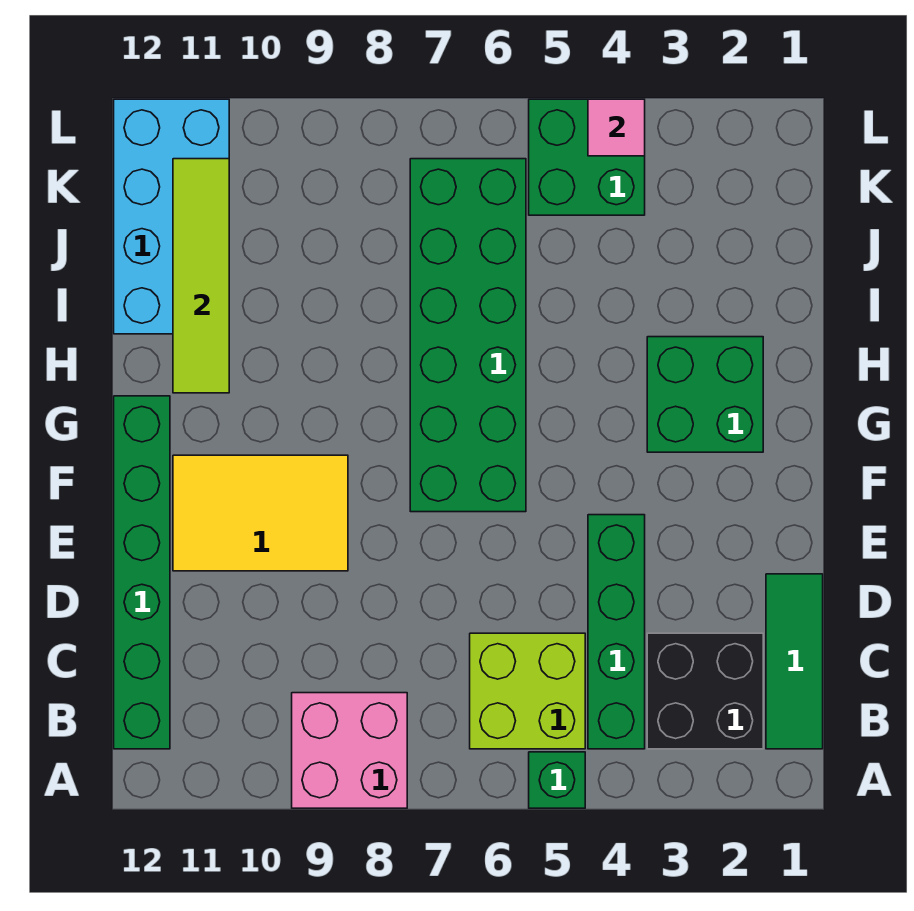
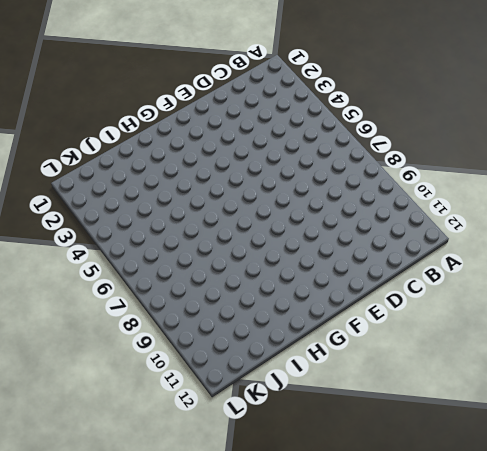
none -> green 1x1 brick [529,752,585,808]
none -> pink 2x2 brick [292,693,407,808]
none -> green 1x3 tile [766,574,823,749]

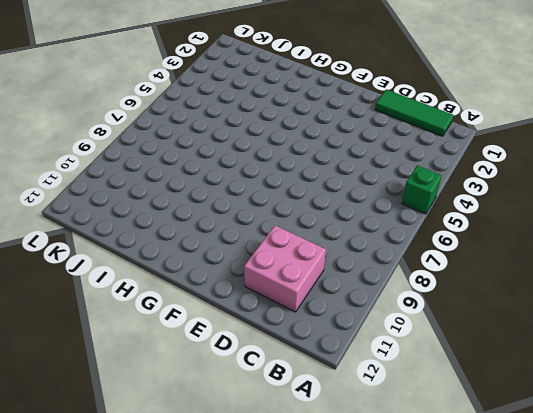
pink 2x2 brick [244,226,326,312] -> pink 2x2 brick moved to [292,693,407,808]
none -> black 2x2 brick [647,633,763,749]
none -> green 1x4 brick [588,515,645,749]
none -> lime 2x2 brick [470,633,585,749]

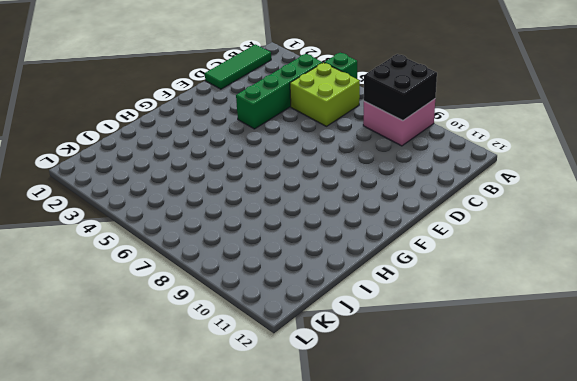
black 2x2 brick [364,54,437,121] -> black 2x2 brick moved to [647,633,763,749]
none -> green 1x6 brick [114,396,170,749]
none -> yellow 2x3 tile [173,455,348,571]
none -> green 2x6 brick [410,159,526,512]

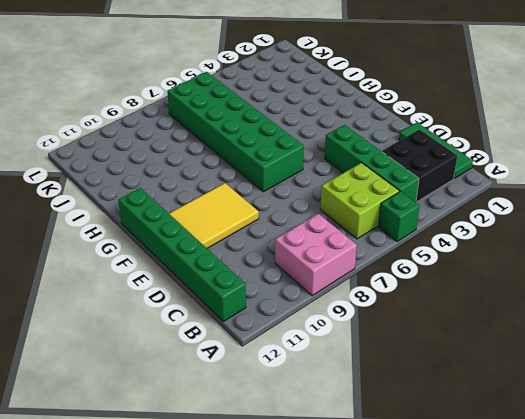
none -> green 2x2 brick [647,337,763,452]
none -> cyan 2x4 brick [114,99,229,334]
none -> green 2x2 brick [529,99,645,215]

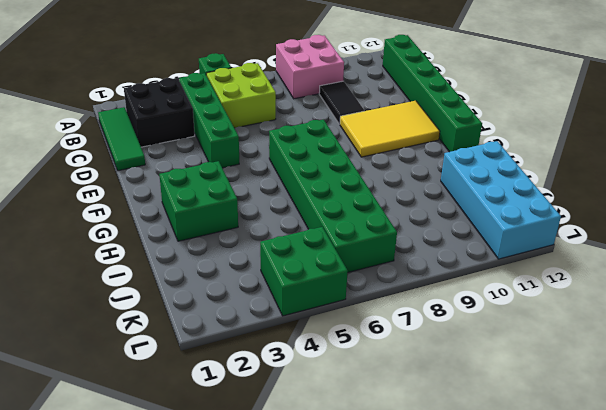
black 1x2 tile [319,81,364,124] -> none
none -> lime 1x4 tile [173,159,229,393]
none -> pink 1x1 tile [588,99,645,156]

